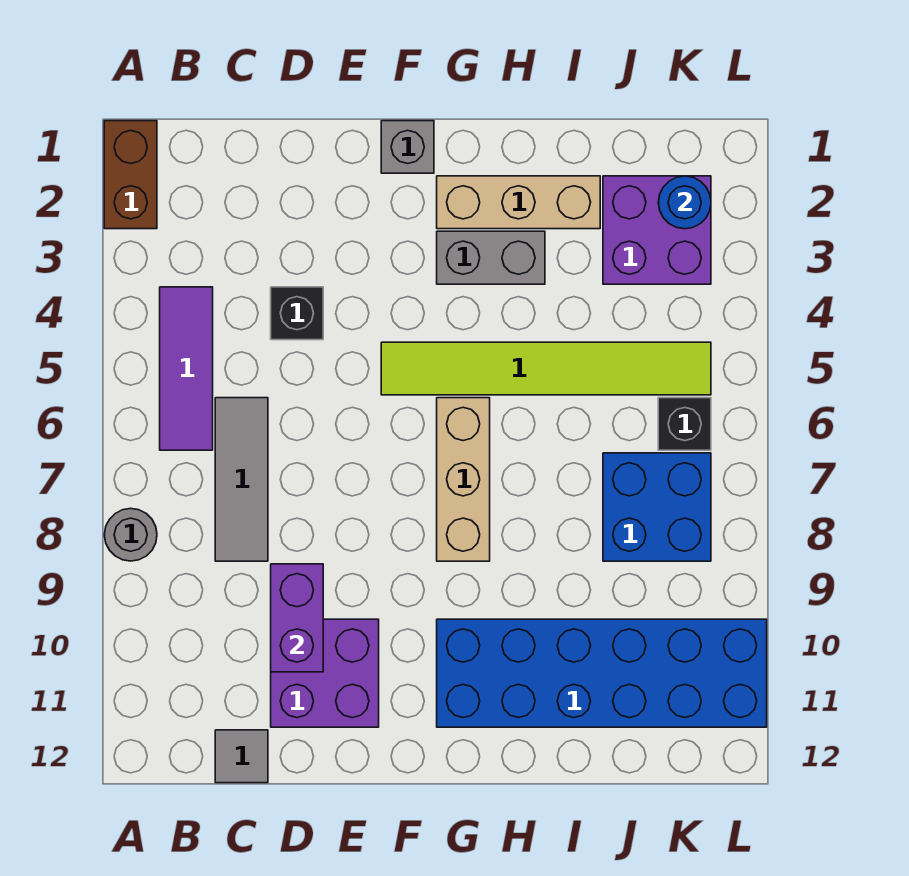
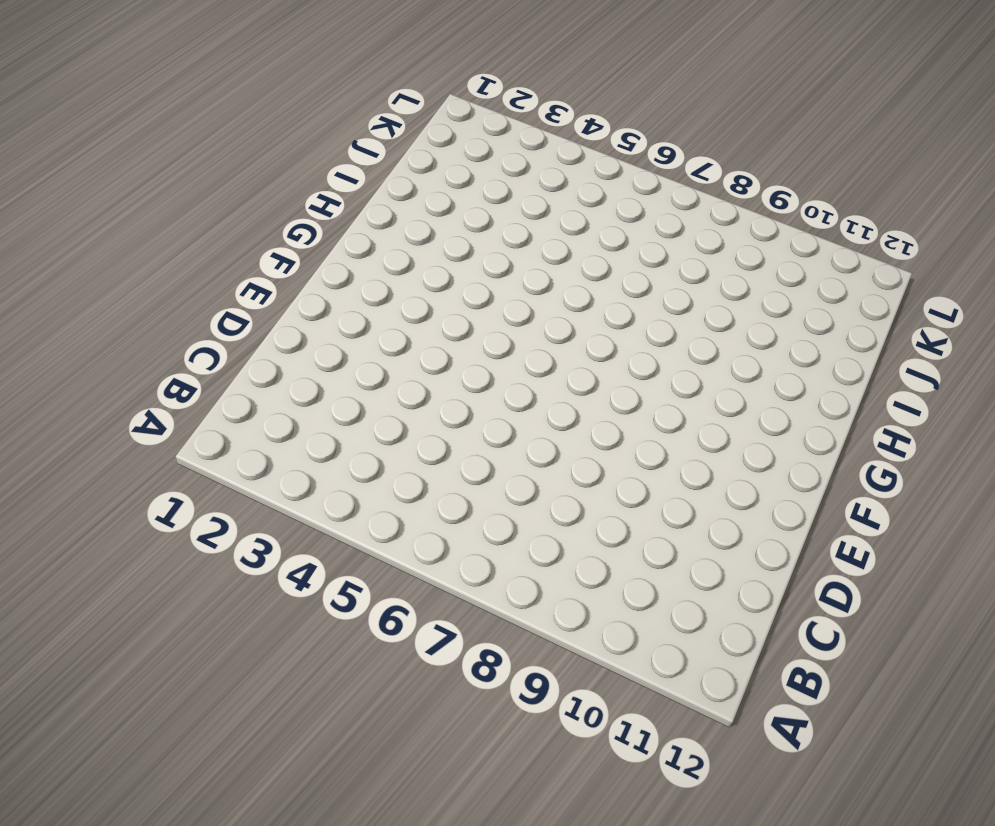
none -> brown 1x2 brick [104,121,157,229]
none -> grey 1x1 round brick [104,508,157,561]
none -> purple 1x3 tile [160,287,213,450]

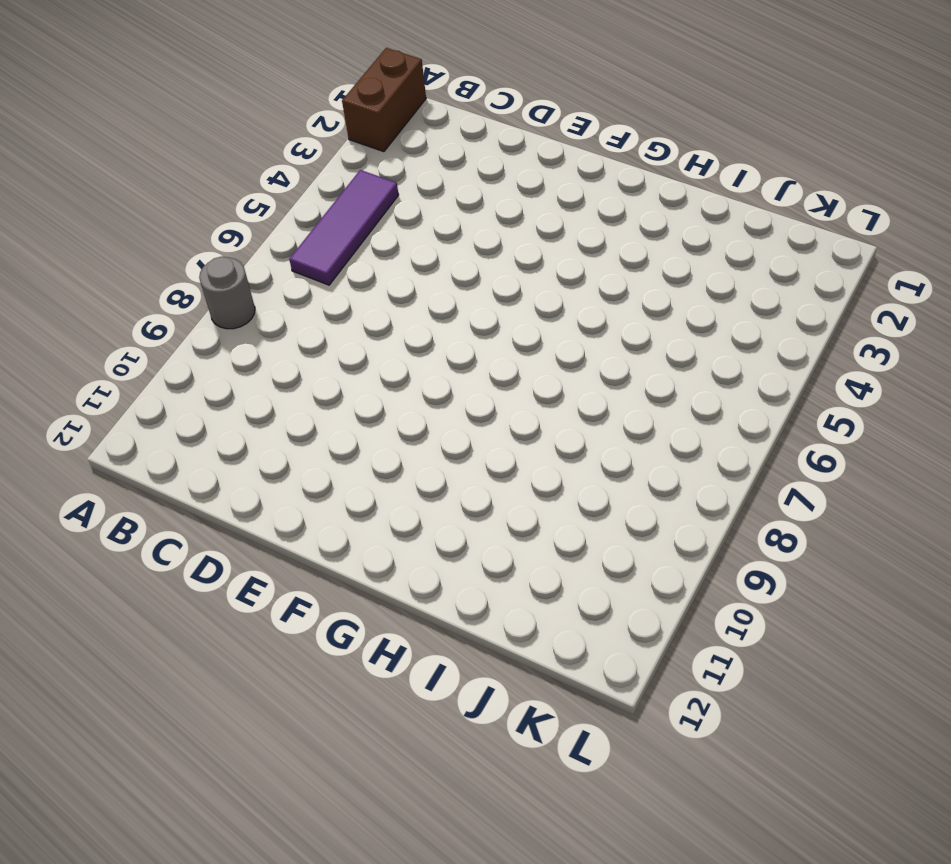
none -> grey 1x3 tile [215,398,268,561]
none -> grey 1x1 tile [215,730,268,783]
none -> black 1x1 brick [271,287,323,340]

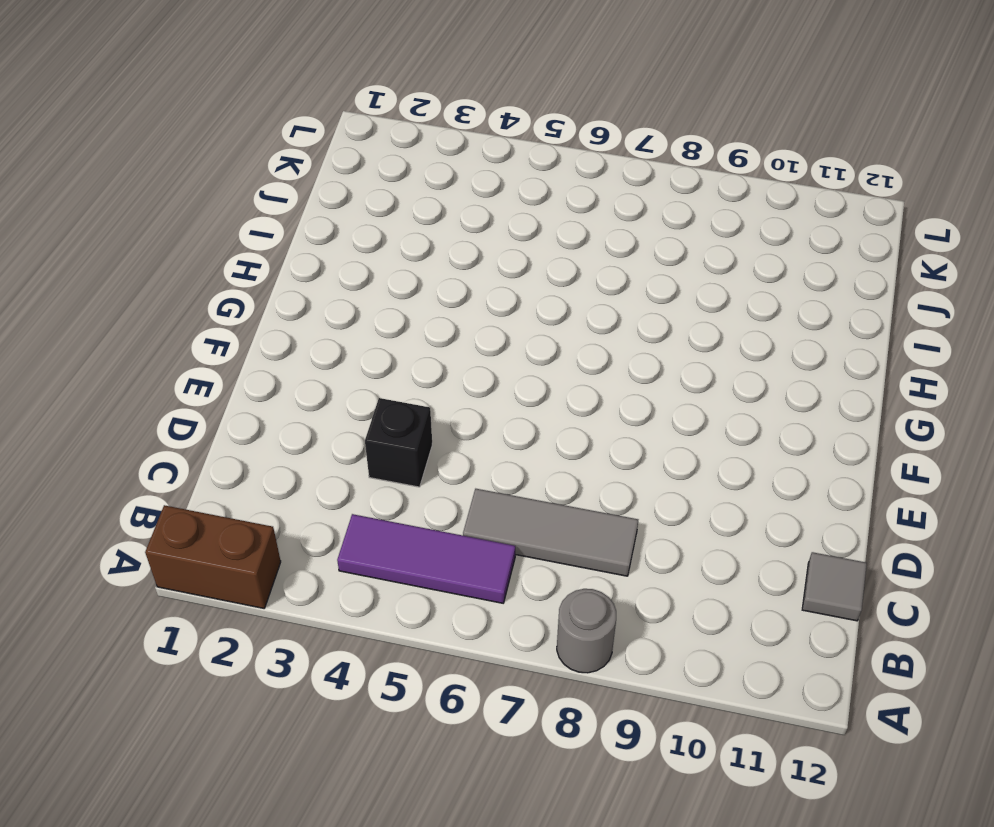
none -> purple 2x2 brick [271,619,379,727]
none -> grey 1x1 brick [381,121,434,173]
none -> lime 1x6 tile [381,342,711,395]

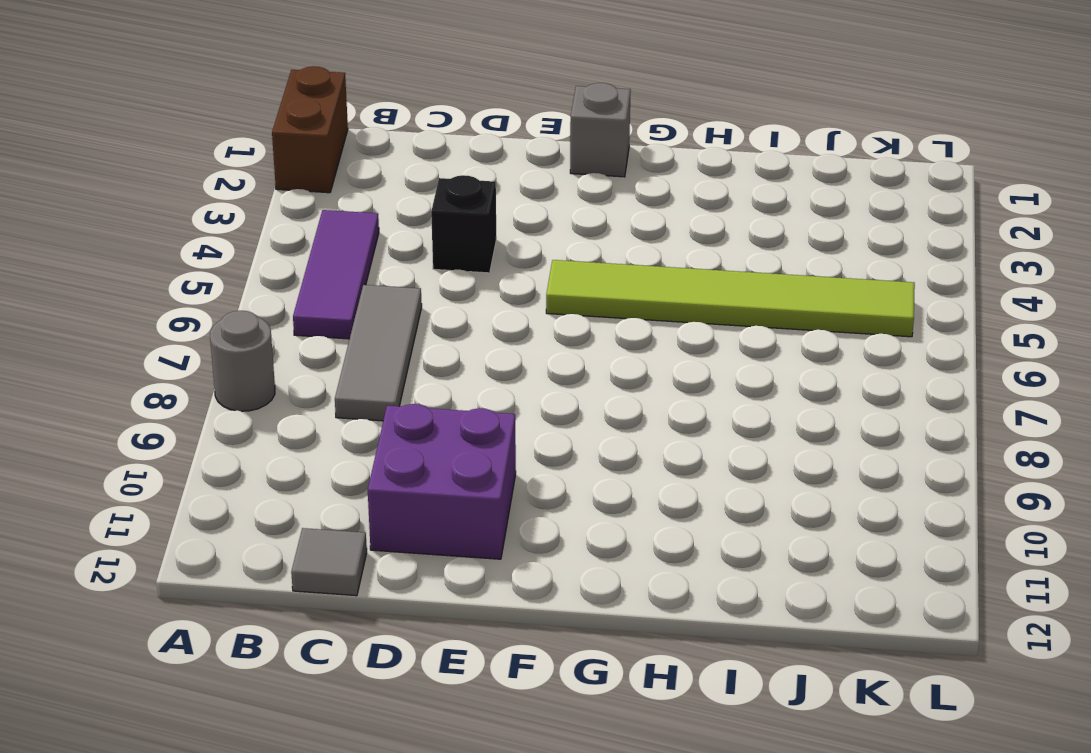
none -> tan 1x3 brick [437,176,600,229]
none -> grey 1x2 brick [437,231,545,284]
none -> tan 1x3 brick [437,398,490,561]

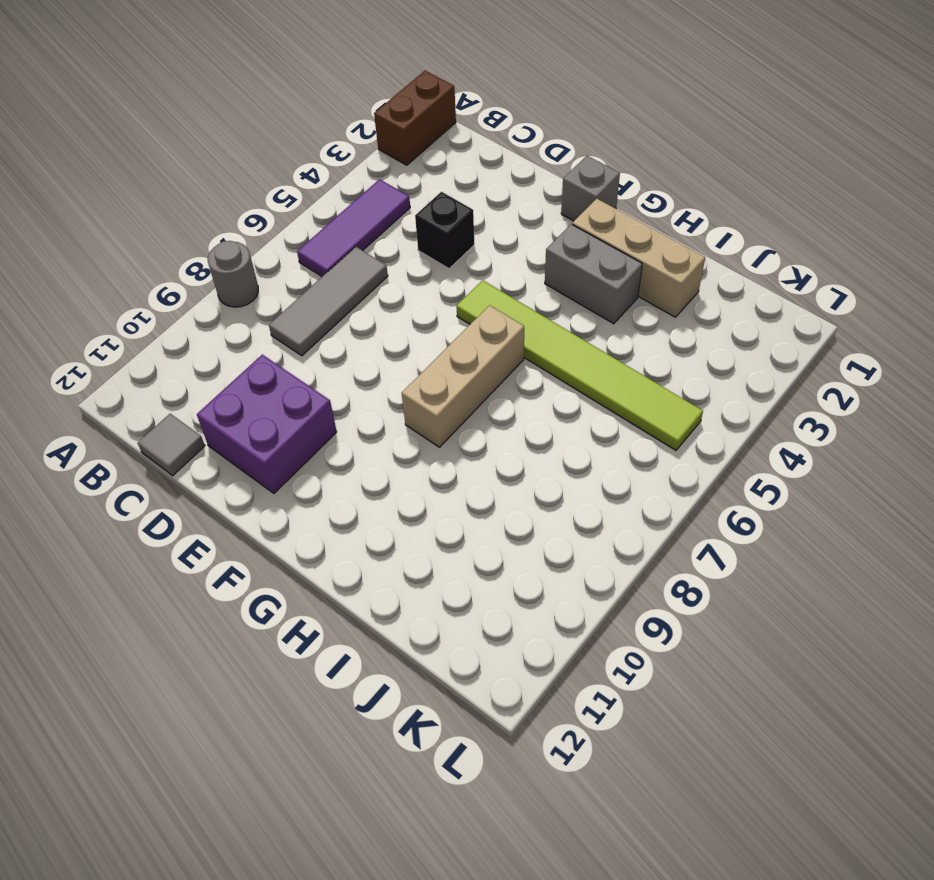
none -> blue 2x6 brick [437,619,767,727]
none -> purple 2x2 brick [603,176,711,284]
none -> blue 2x2 brick [603,453,711,561]

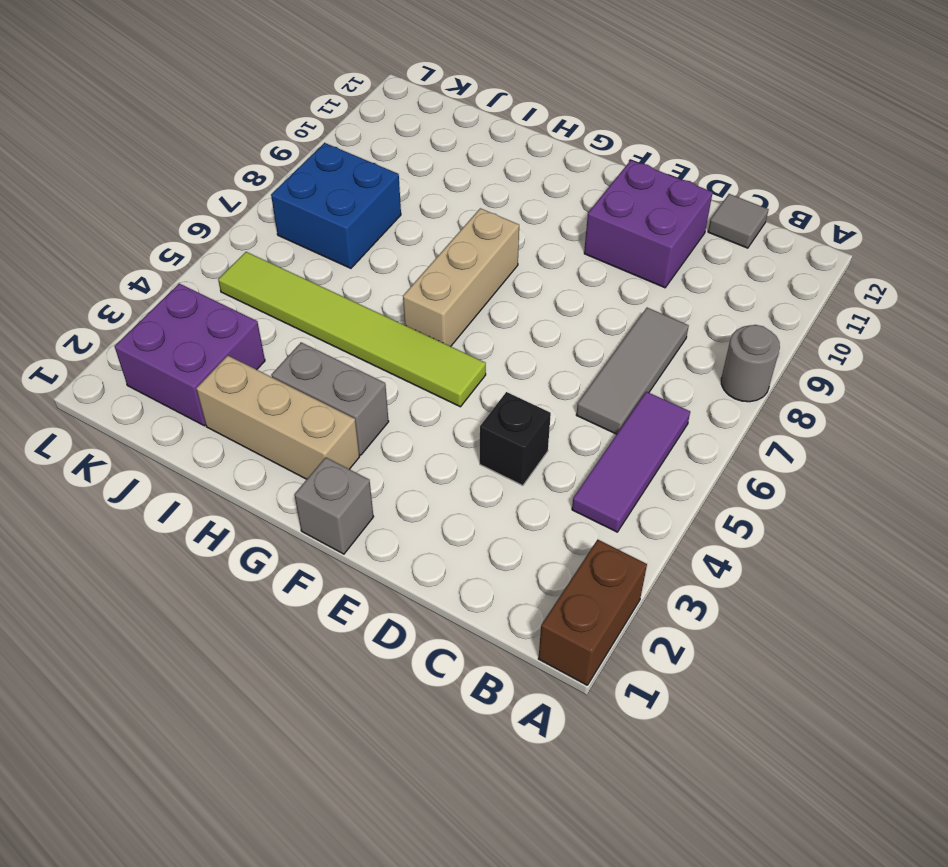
none -> blue 2x6 brick [437,619,767,727]
none -> black 1x1 brick [658,398,711,450]
none -> purple 1x2 brick [271,564,323,672]

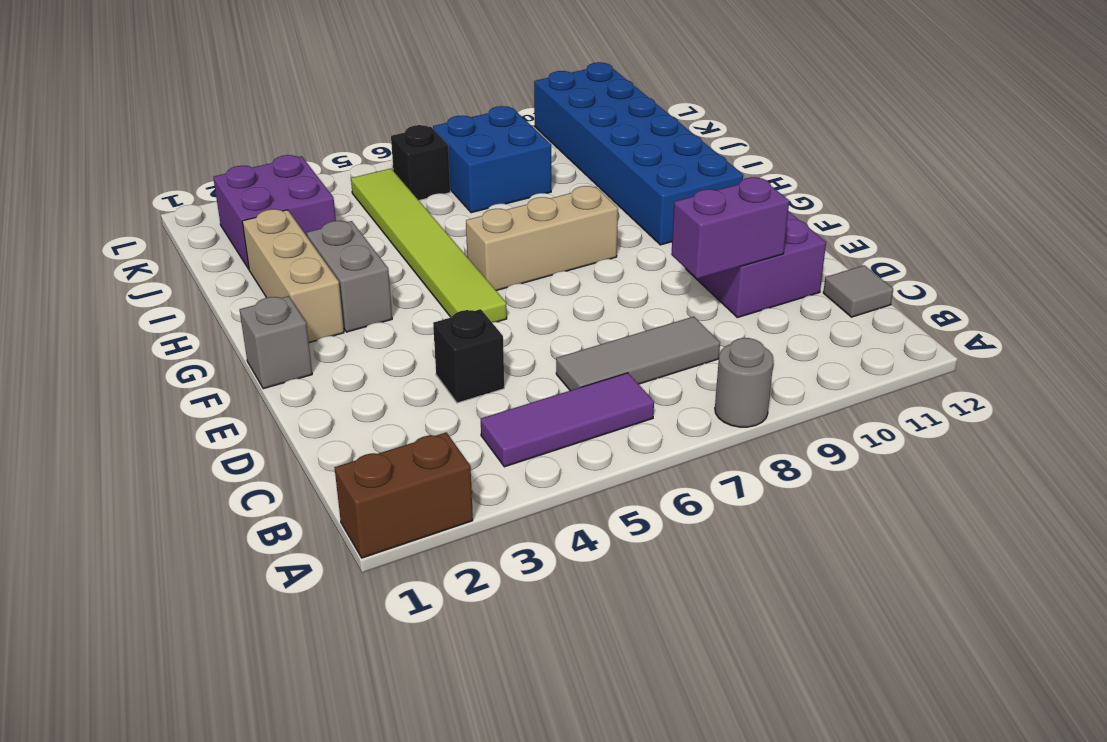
none -> blue 1x1 round brick [658,176,711,229]

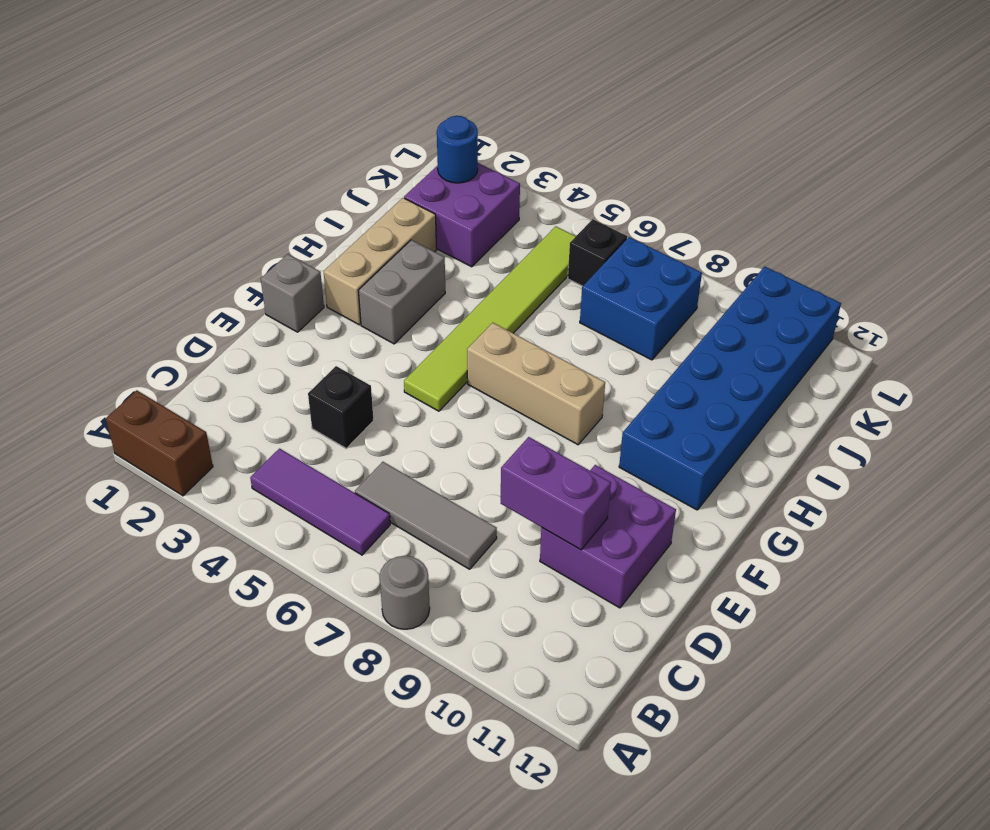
none -> grey 1x1 tile [215,730,268,783]

